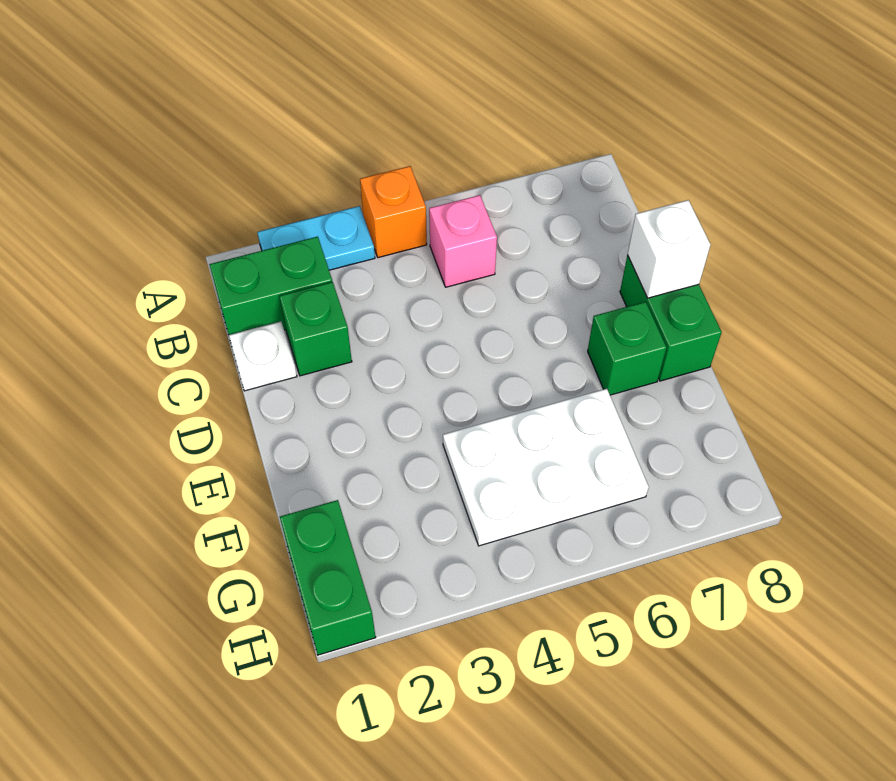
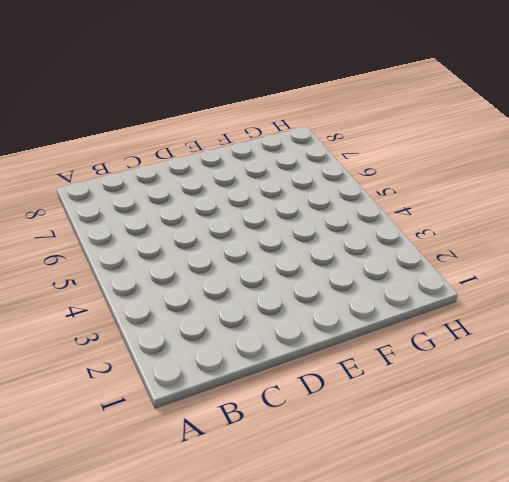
none -> cyan 1x2 plate [257,206,375,270]
none -> orange 1x1 brick [360,166,427,258]

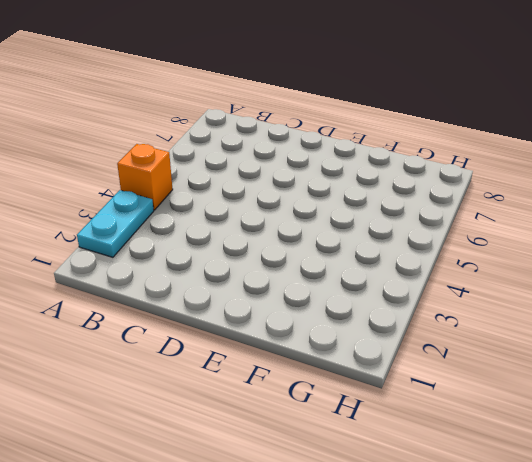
none -> green 1x2 brick [209,237,332,335]
none -> pink 1x1 brick [429,195,497,287]

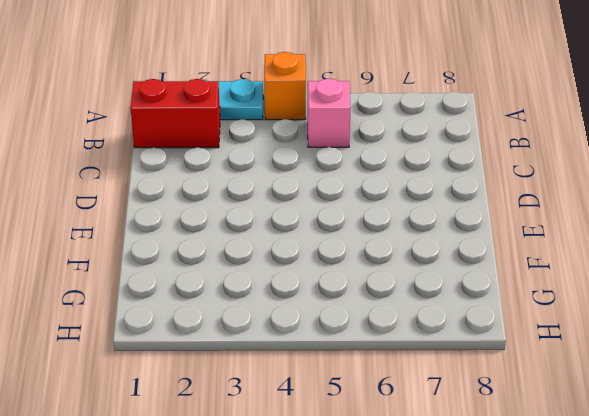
red 1x2 brick [131,79,220,148] -> green 1x2 brick [209,237,332,335]
none -> white 1x1 plate [229,321,297,391]
none -> green 1x1 brick [279,282,352,376]

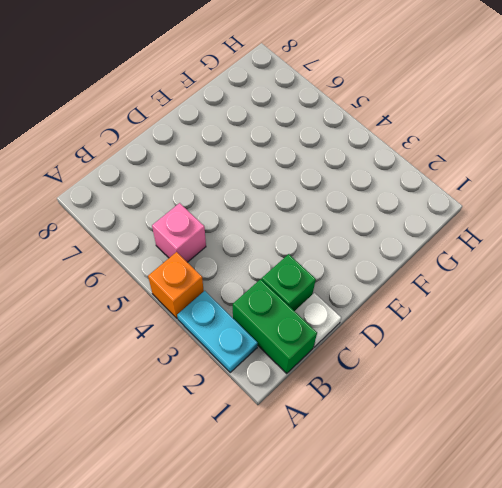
none -> green 1x2 brick [620,255,722,381]
none -> green 1x1 brick [588,302,667,395]

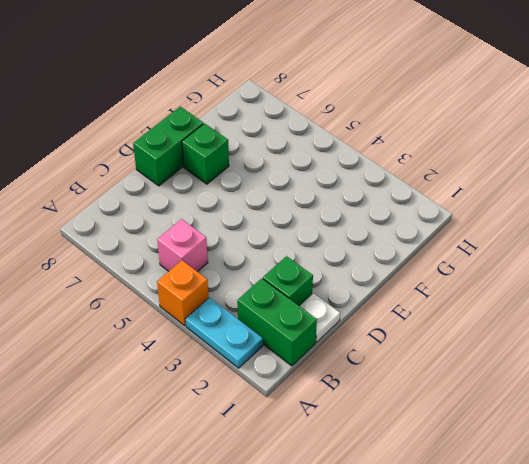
none -> white 2x3 plate [443,389,649,546]
none -> green 1x2 brick [280,500,376,655]

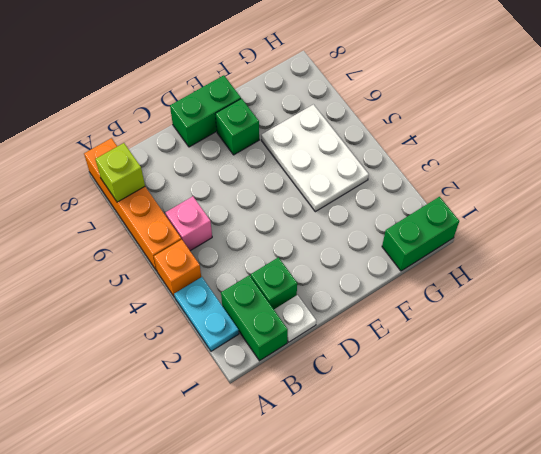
orange 1x4 brick [84,138,181,271] -> none
lime 1x1 brick [96,143,145,202] -> none
none -> white 1x1 brick [628,200,710,298]

